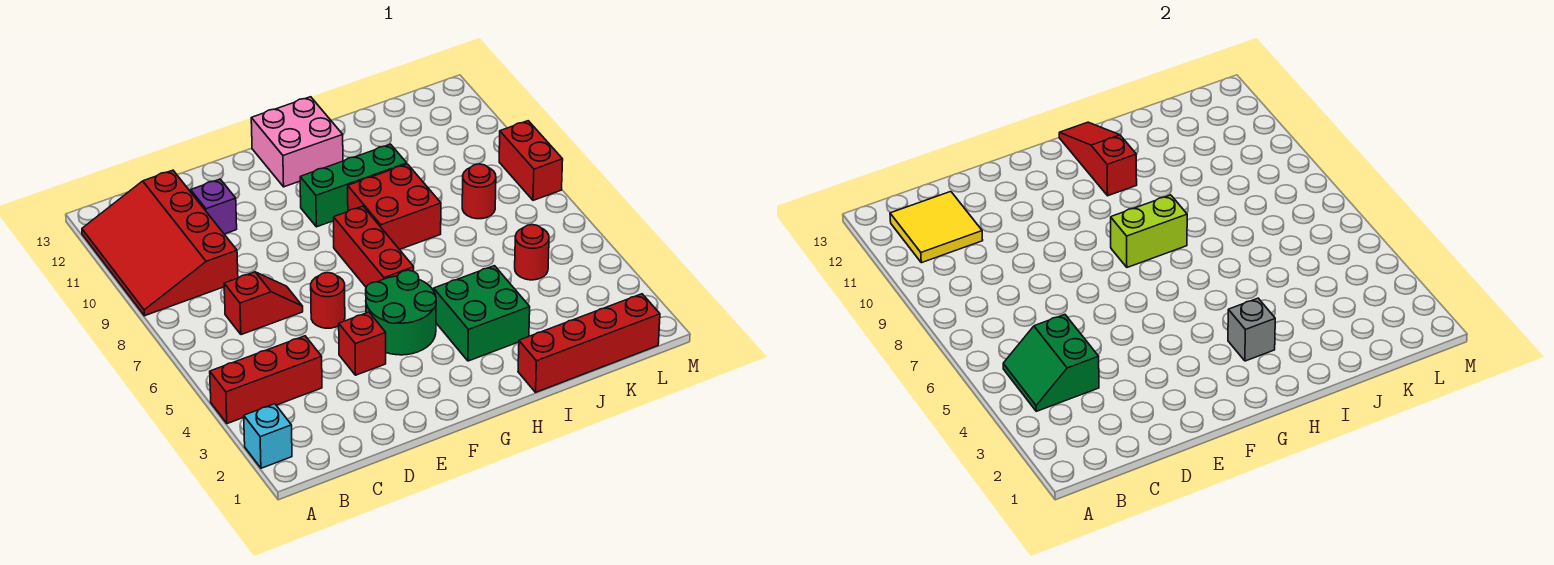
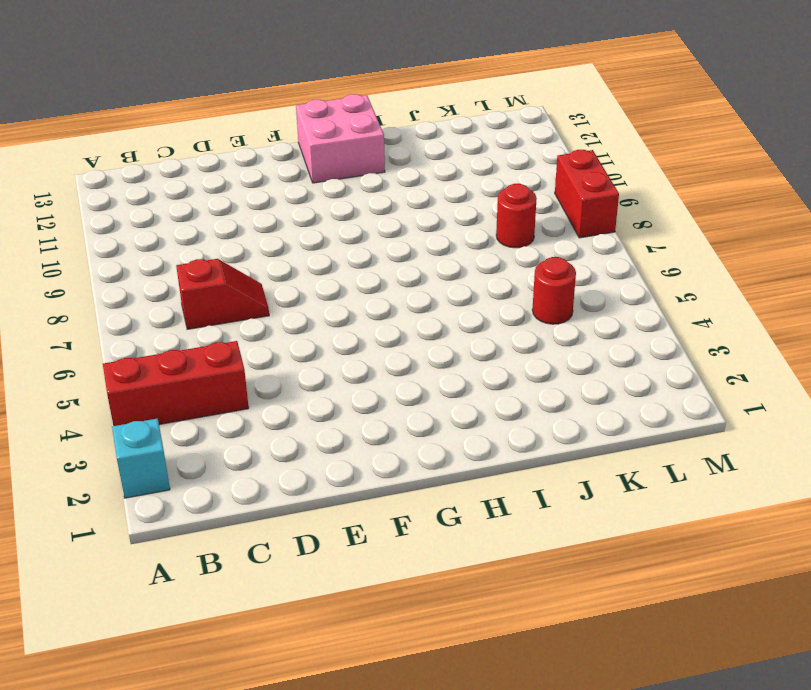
none -> red 3x4 slope [82,170,238,316]
none -> purple 1x1 brick [191,179,237,234]
none -> red 1x1 brick [339,312,386,375]

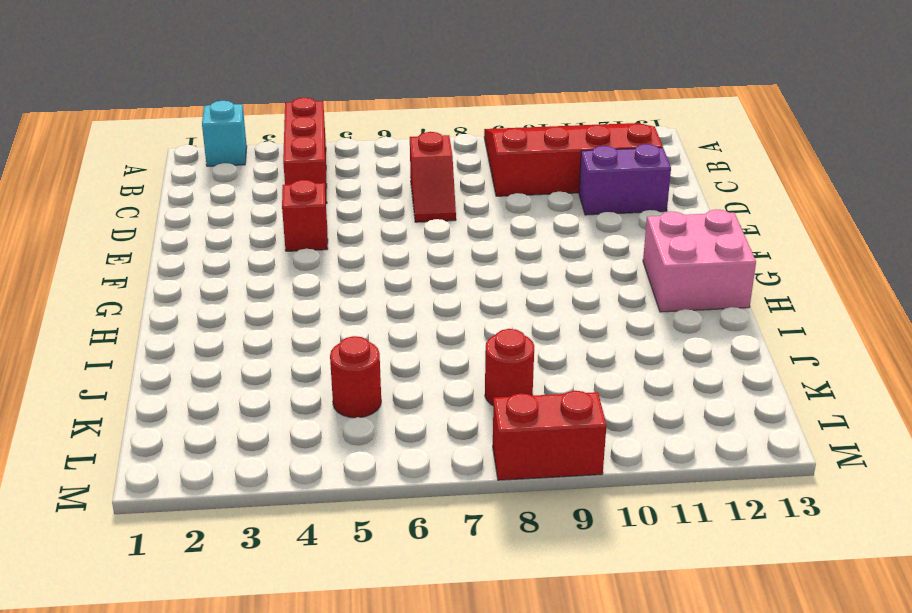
purple 1x2 brick [579,144,671,215] -> purple 1x1 brick [191,179,237,234]
none -> red 1x1 round brick [311,273,345,328]
none -> green 2x2 round brick [366,270,436,355]
none -> red 1x3 brick [334,206,414,287]

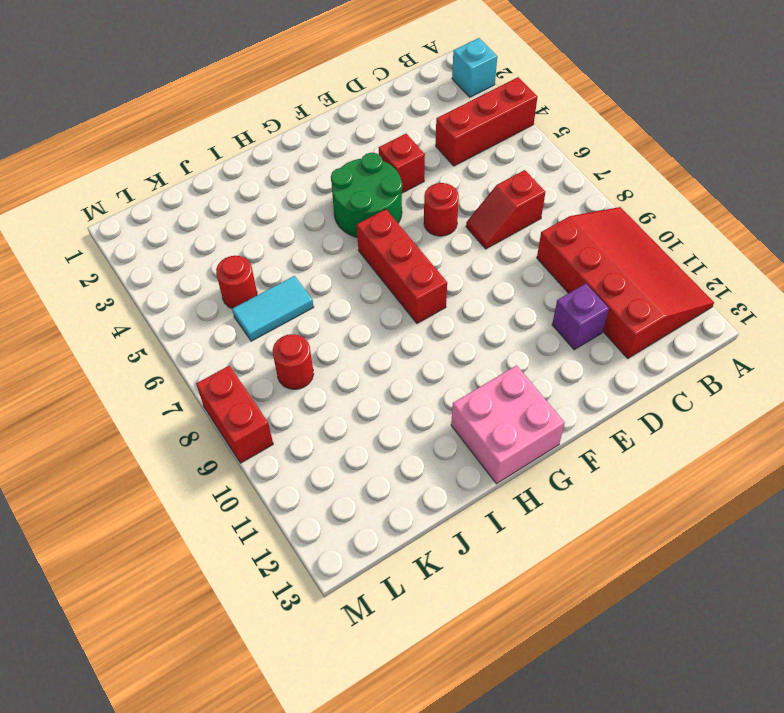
cyan 1x2 tile [232,276,314,341] -> none
none -> green 1x3 brick [300,144,407,227]
none -> green 2x2 brick [434,266,530,361]
none -> red 2x2 brick [348,164,441,250]

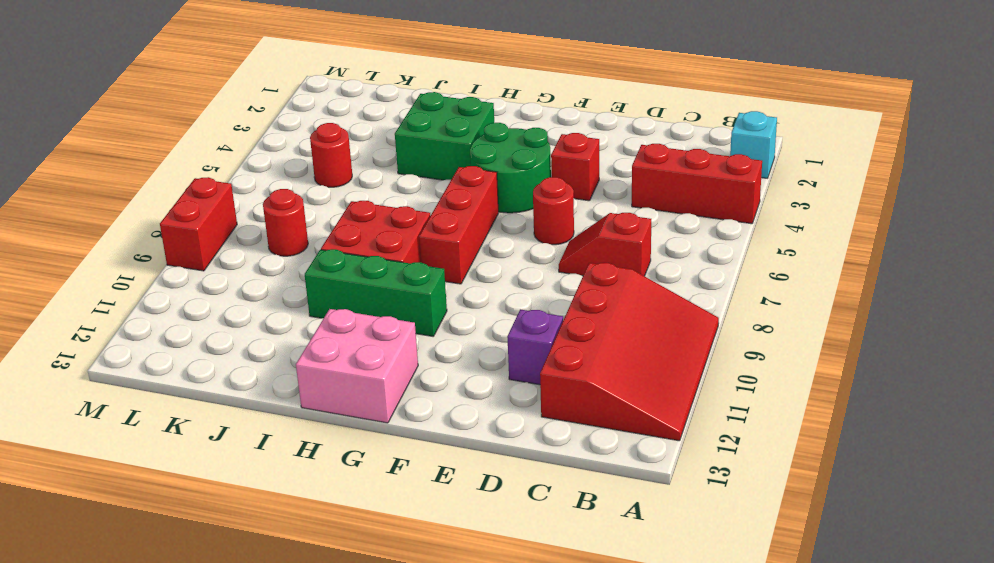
none -> red 1x4 brick [518,294,660,392]
none -> green 2x2 slope [1003,315,1099,411]
none -> yellow 2x2 tile [890,192,983,263]

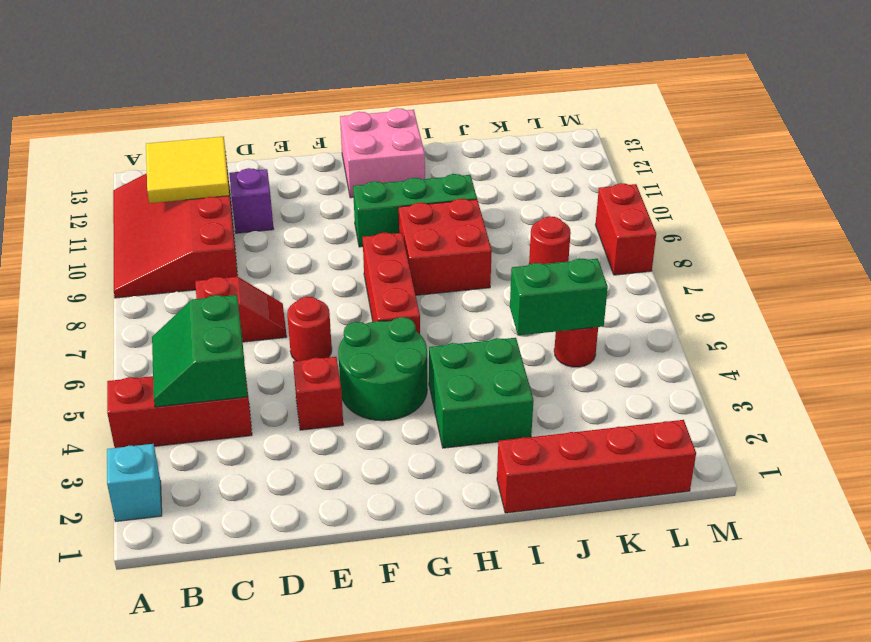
green 1x2 brick [510,258,608,336] -> none
none -> lime 1x2 brick [1111,195,1187,267]
none -> grey 1x1 brick [1228,298,1275,361]
none -> red 1x3 slope [1059,122,1137,196]

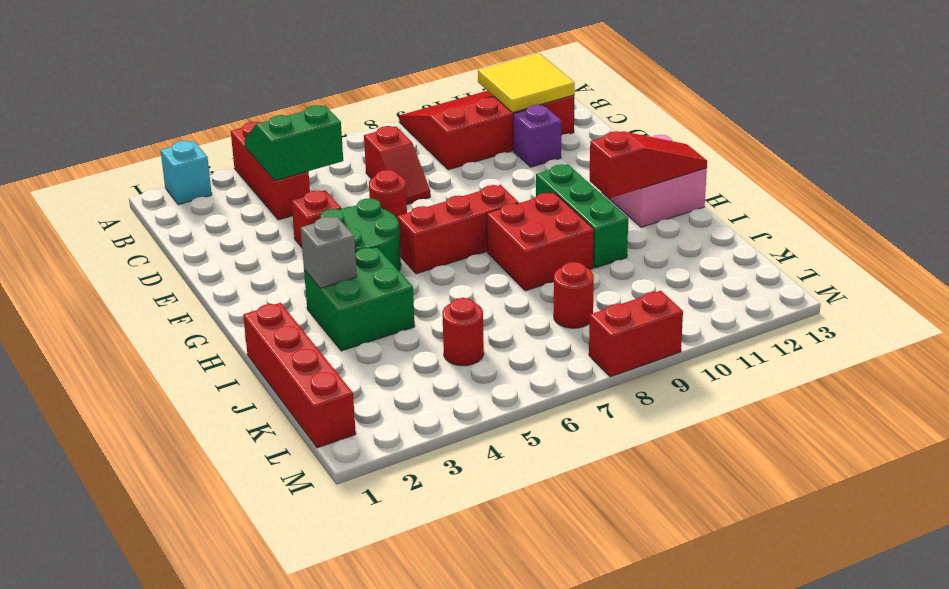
none -> lime 1x2 brick [1111,195,1187,267]

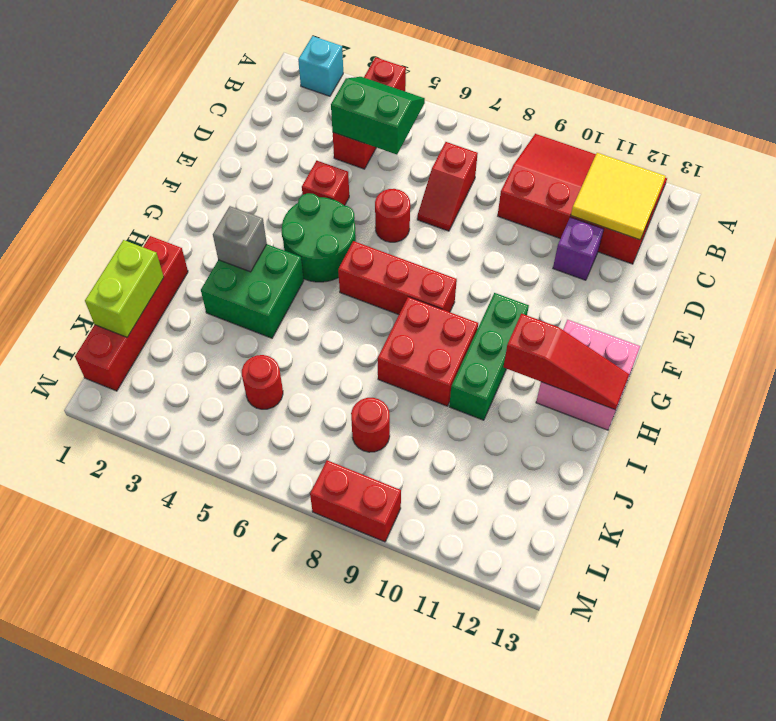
lime 1x2 brick [85,240,164,337] -> lime 1x2 brick moved to [1111,195,1187,267]

